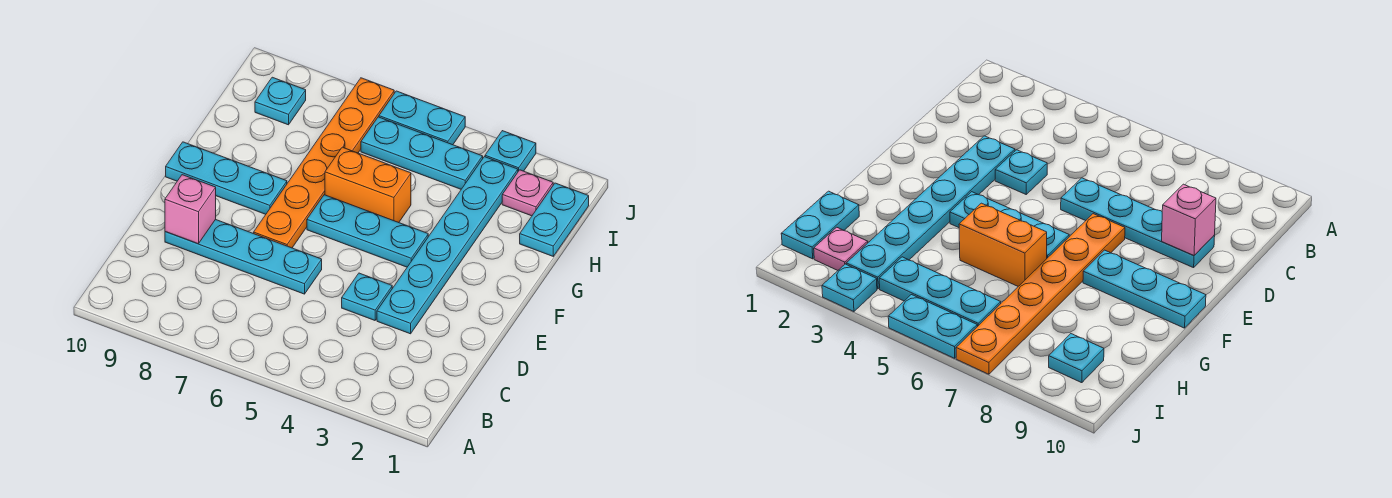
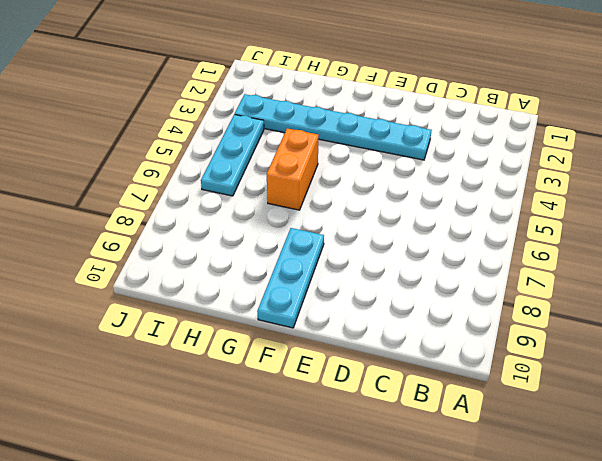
none -> cyan 1x1 plate [342,273,392,320]
none -> cyan 1x4 plate [165,220,322,294]
none -> orange 1x6 plate [254,78,394,248]

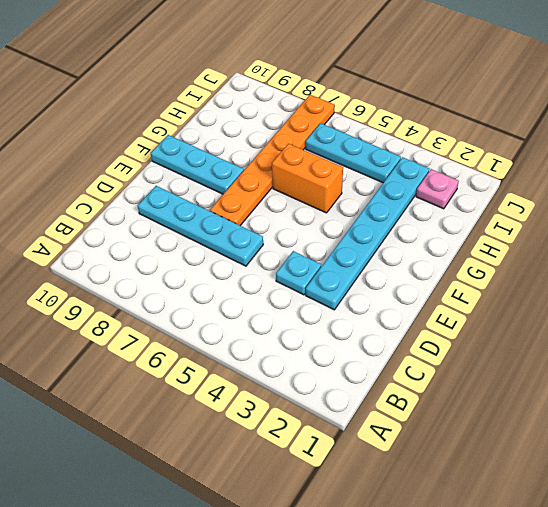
none -> cyan 1x3 plate [307,195,428,267]
none -> cyan 1x2 plate [520,183,589,256]
none -> cyan 1x1 plate [255,77,306,125]

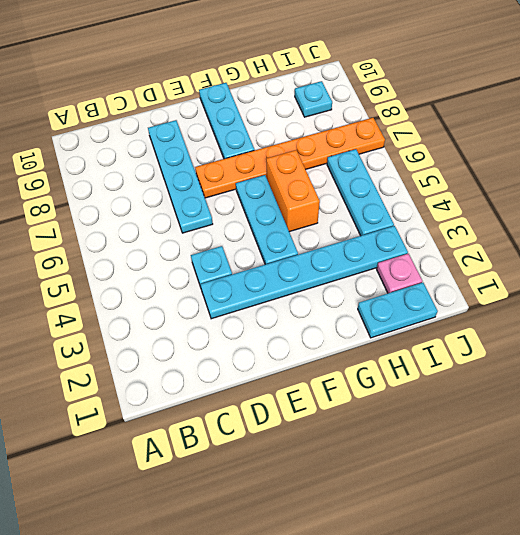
none -> cyan 1x1 plate [485,131,536,171]
none -> cyan 1x2 plate [379,91,465,145]
none -> pink 1x1 brick [165,175,216,244]

